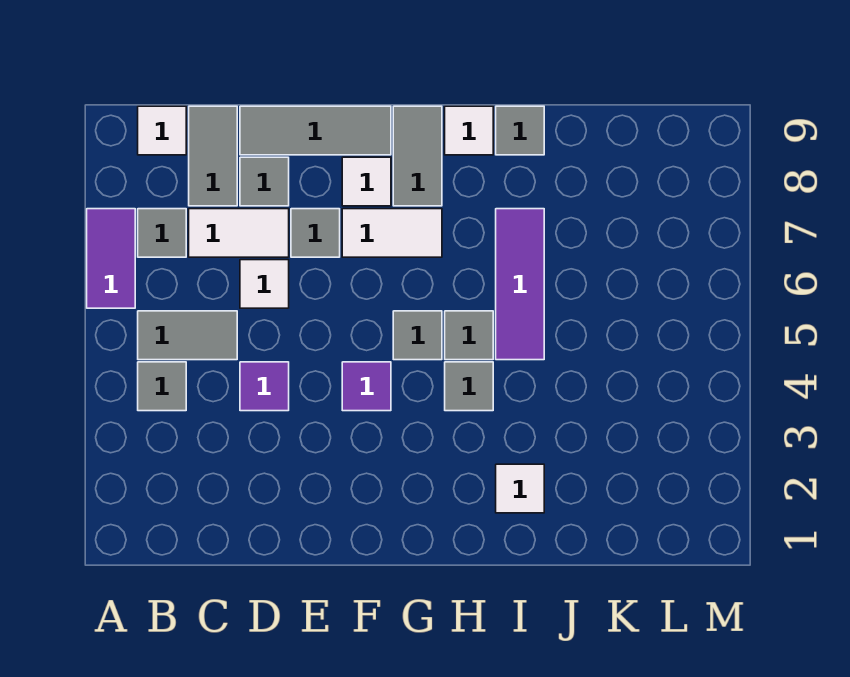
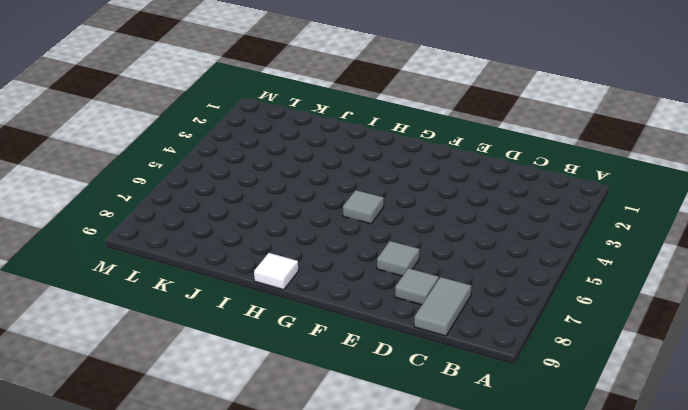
none -> purple 1x2 tile [87,209,135,308]
none -> grey 1x1 tile [138,362,186,411]
none -> grey 1x2 tile [138,311,237,360]

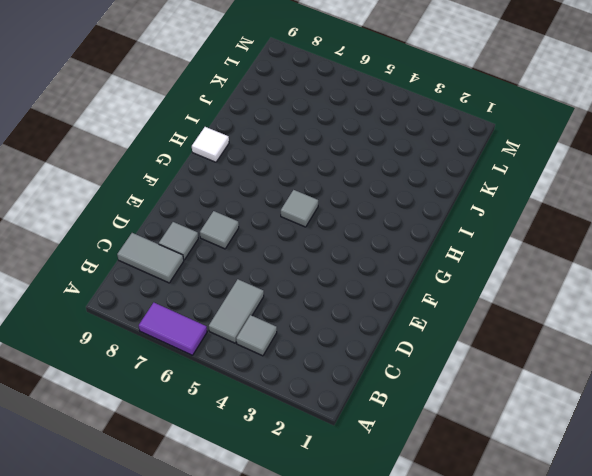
none -> grey 1x1 tile [138,209,186,257]
none -> white 1x1 tile [138,106,186,155]
none -> white 1x2 tile [189,209,289,257]

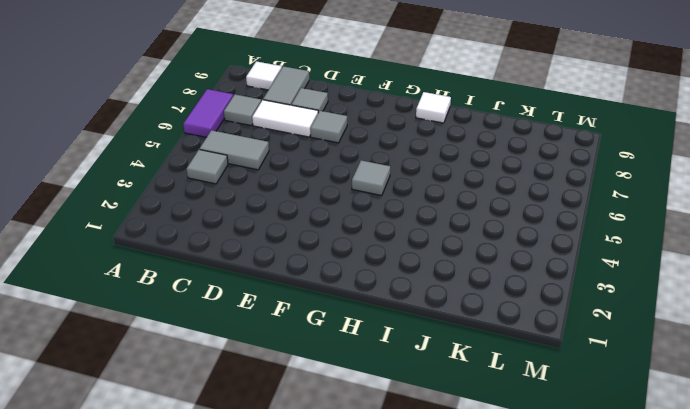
none -> purple 1x1 tile [240,362,289,411]
none -> white 1x1 tile [240,260,289,308]
none -> grey 1x3 tile [240,106,391,155]

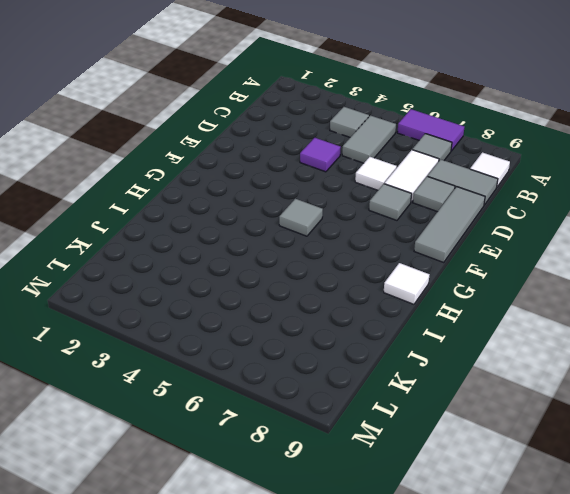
none -> purple 1x1 tile [342,362,391,411]
none -> white 1x2 tile [342,209,442,257]
none -> white 1x1 tile [342,157,391,206]

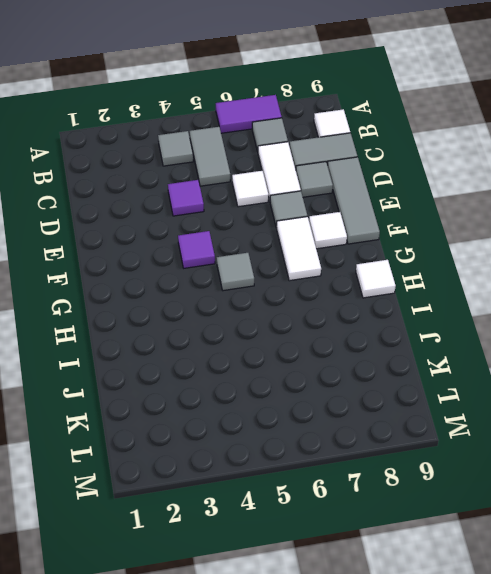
none -> grey 1x2 tile [393,106,442,206]
none -> grey 1x1 tile [445,362,493,411]
none -> grey 1x1 tile [445,311,493,360]

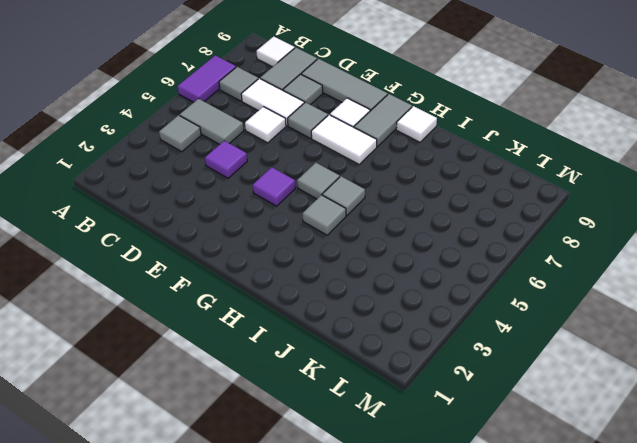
none -> white 1x1 tile [496,464,544,513]
none -> purple 1x3 tile [496,209,544,360]
none -> grey 1x1 tile [496,106,544,155]

